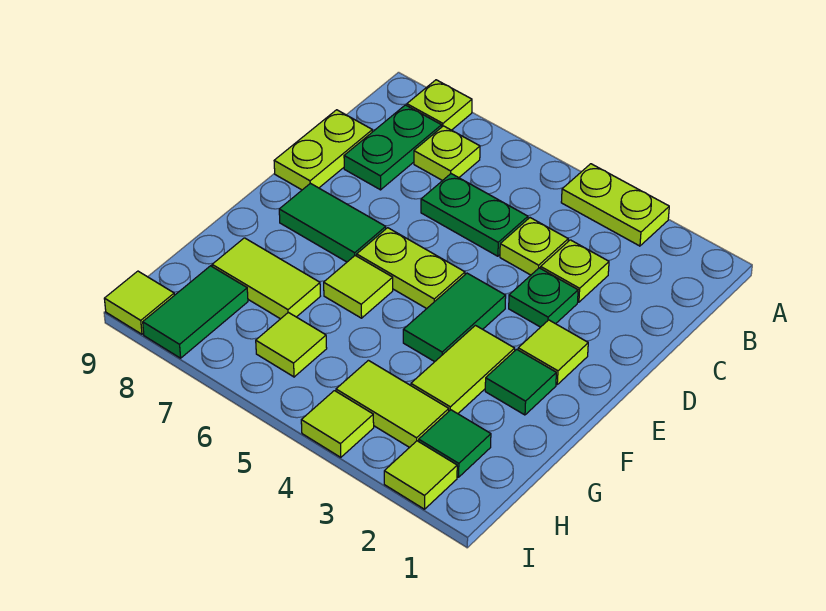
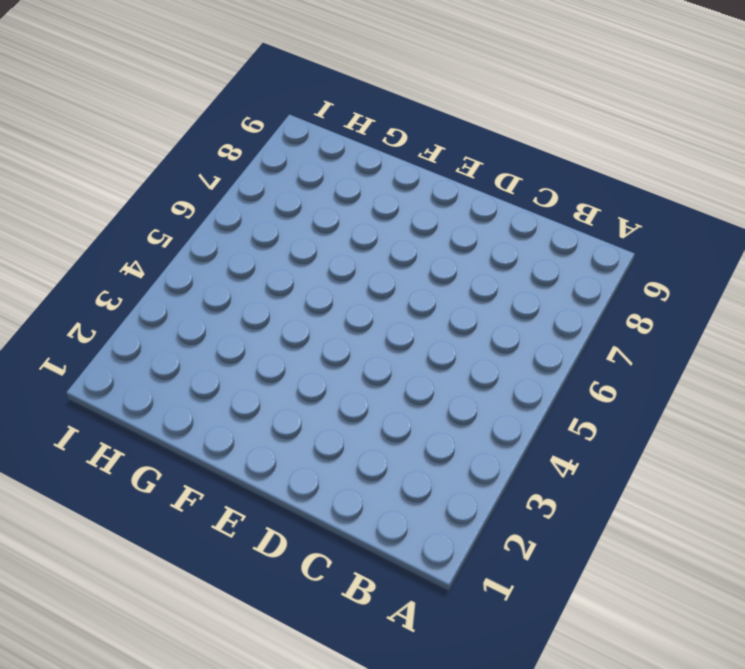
none -> lime 1x2 plate [561,164,669,246]
none -> lime 1x1 plate [407,80,472,130]
none -> lime 1x1 plate [414,126,480,181]

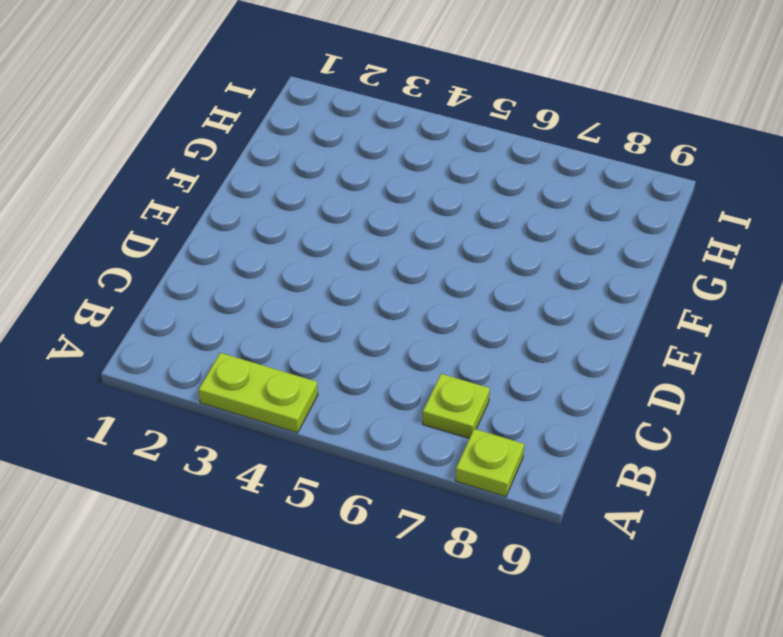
none -> green 1x2 plate [344,105,442,190]
none -> lime 1x1 plate [541,240,609,302]
none -> lime 1x1 plate [500,218,568,275]

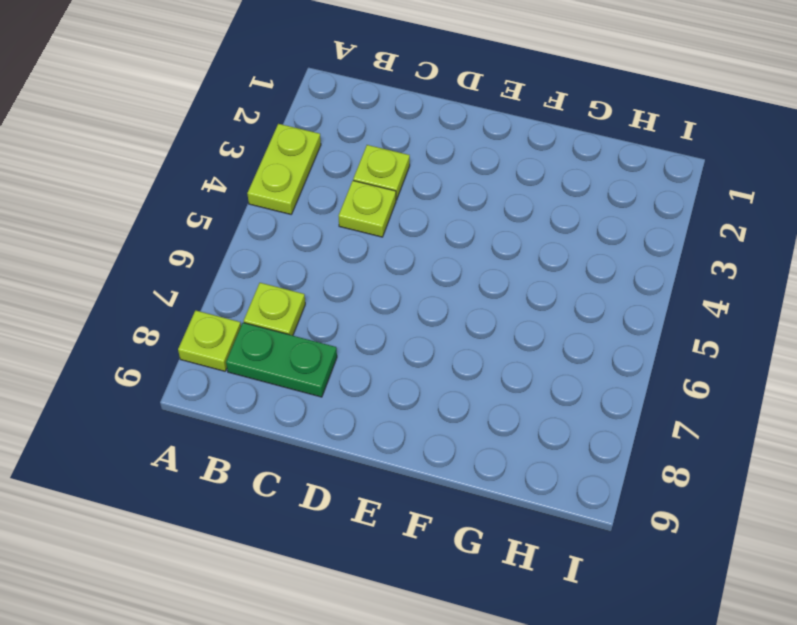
none -> green 1x2 plate [421,174,528,256]
none -> lime 1x2 plate [274,110,372,190]
none -> green 1x1 plate [509,268,578,327]

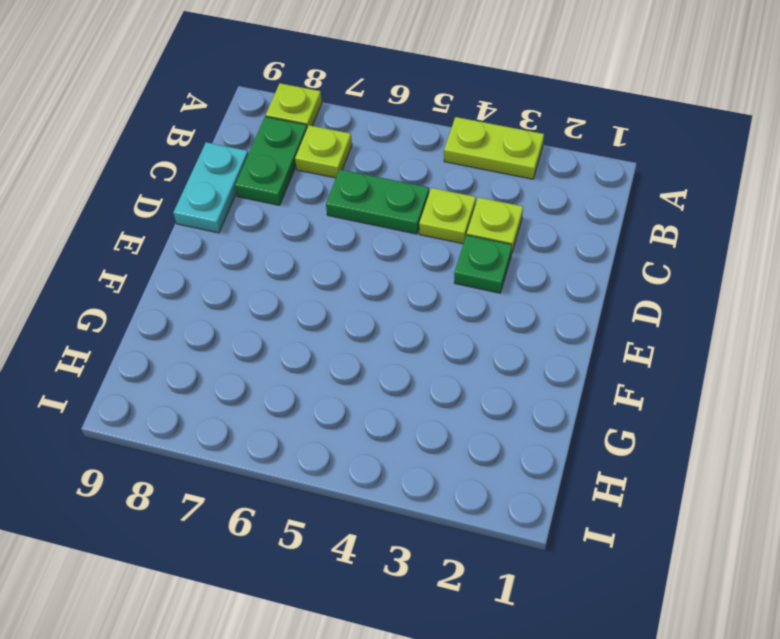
cyan 1x2 plate [173,142,248,233] -> lime 1x2 plate [274,110,372,190]
none -> lime 1x1 tile [518,320,588,384]
none -> green 1x2 tile [403,273,506,362]
none -> lime 1x2 plate [357,228,465,309]

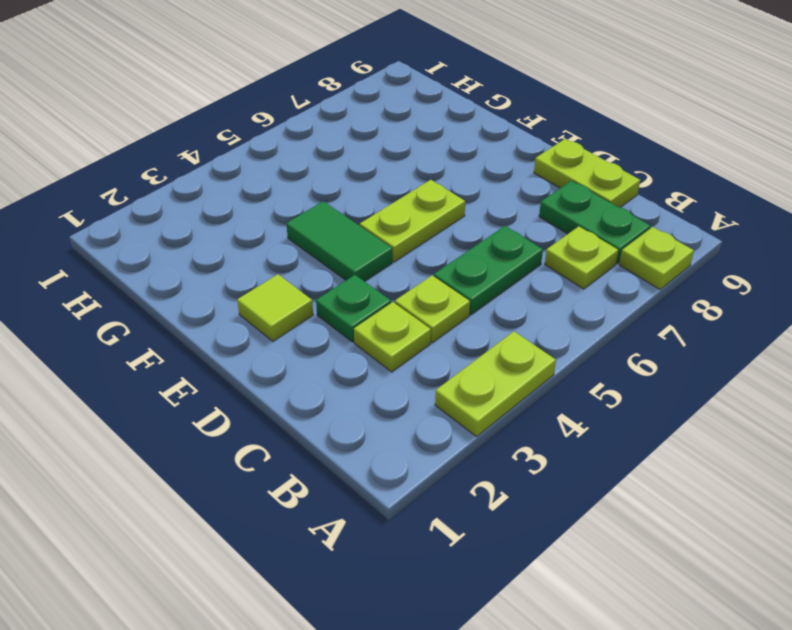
none -> green 1x2 tile [279,183,386,262]
none -> green 1x1 tile [485,349,556,415]
none -> lime 1x2 tile [411,325,515,414]

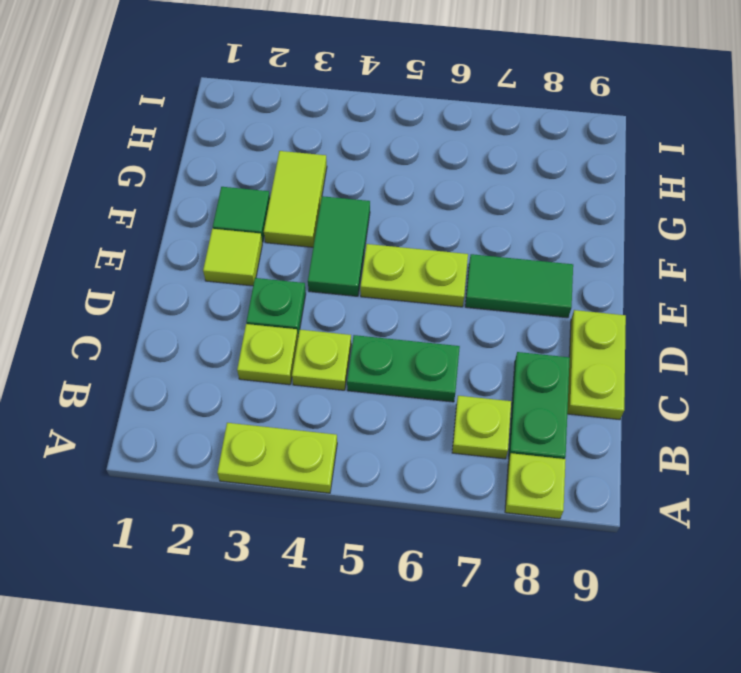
none -> lime 1x1 tile [324,256,393,318]
none -> lime 1x2 tile [212,238,320,319]
none -> green 1x1 tile [419,410,491,477]

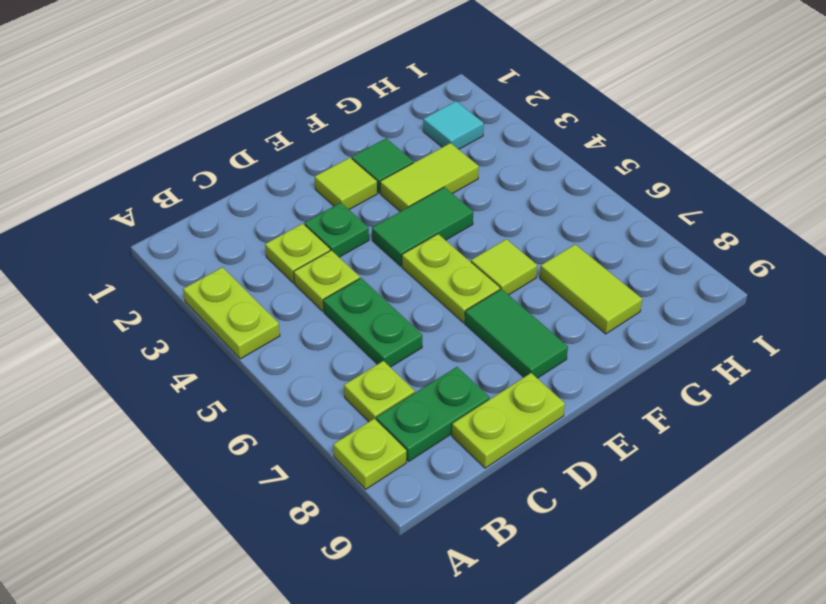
cyan 1x1 tile [423,101,484,149] -> green 1x1 tile [419,410,491,477]
none -> lime 1x2 tile [336,360,449,448]
none -> lime 1x1 tile [256,312,327,377]
none -> green 1x2 tile [143,266,248,358]

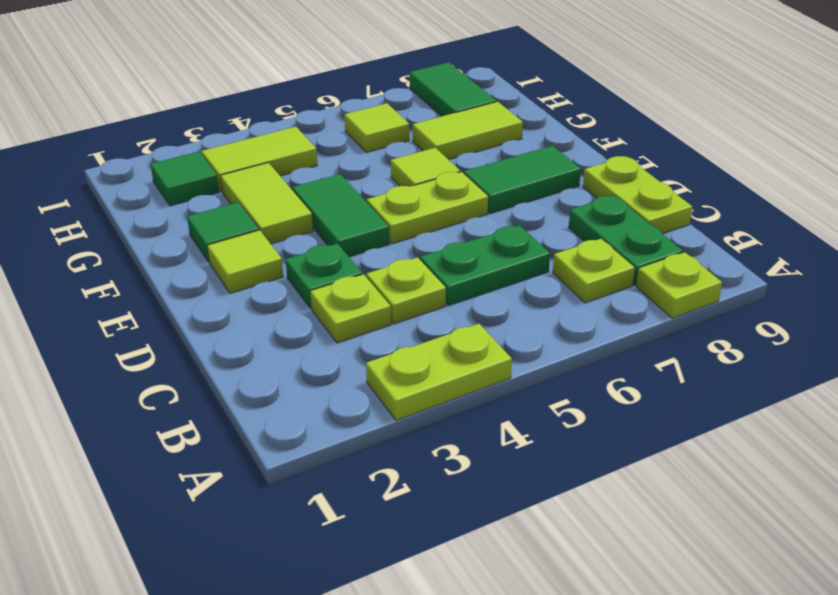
none -> lime 1x1 tile [384,441,457,509]
none -> lime 1x1 tile [301,391,374,457]
none -> lime 1x1 tile [104,271,174,334]

